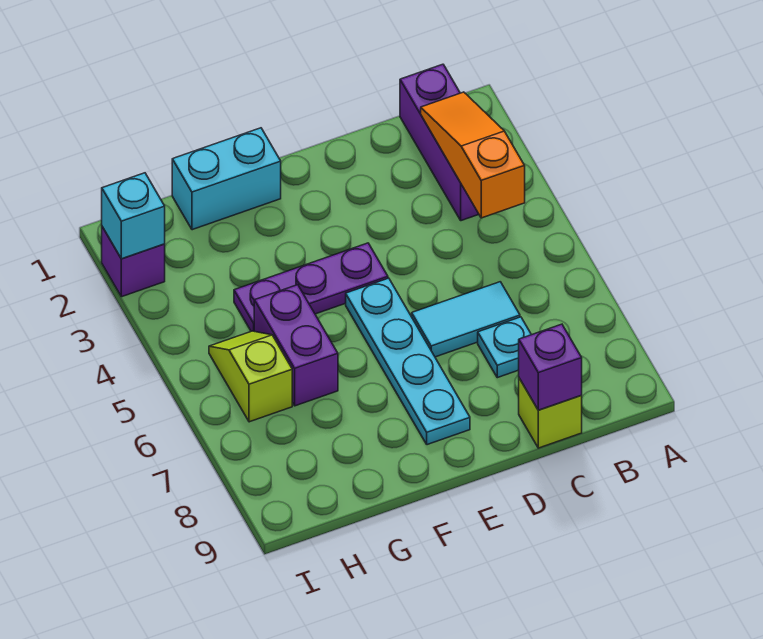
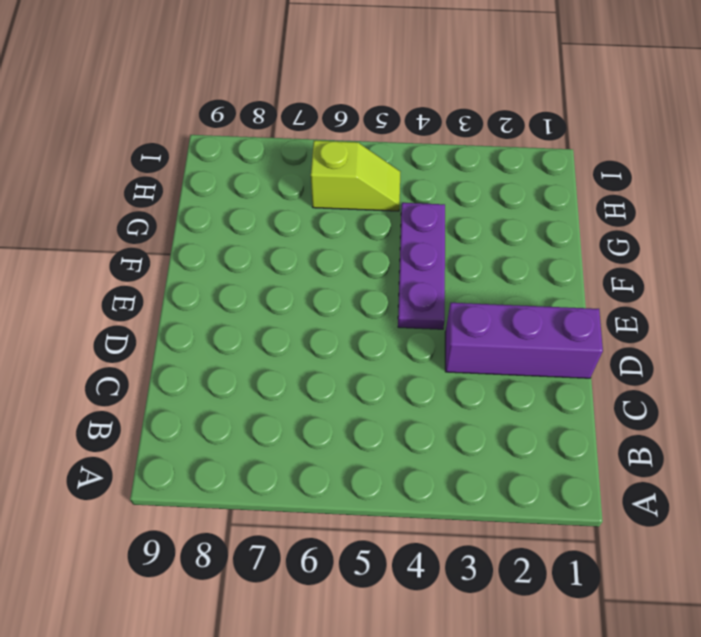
purple 1x3 brick [445,303,603,378] -> purple 1x3 brick moved to [400,64,479,221]
none -> cyan 1x2 tile [412,282,520,357]
none -> cyan 1x1 plate [478,317,531,378]
none -> lime 1x1 brick [519,378,582,448]

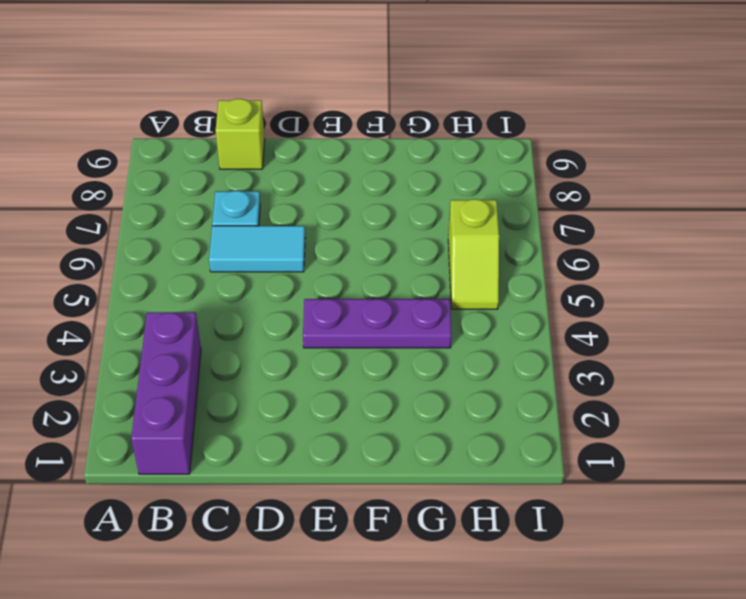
none -> cyan 1x4 plate [346,278,470,445]
none -> cyan 1x2 brick [172,128,281,230]
none -> purple 1x2 brick [254,285,338,406]

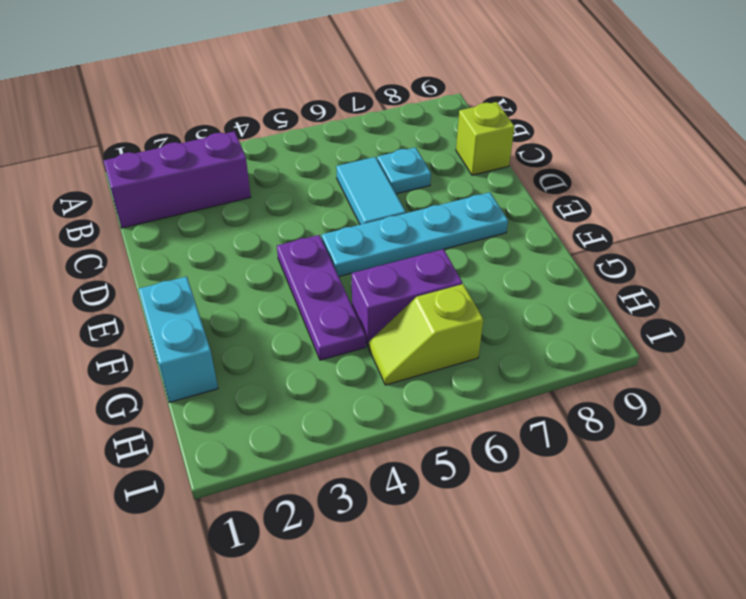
none -> purple 1x1 brick [102,227,165,297]
none -> orange 1x3 slope [421,92,525,218]
none -> purple 1x1 brick [519,324,582,410]

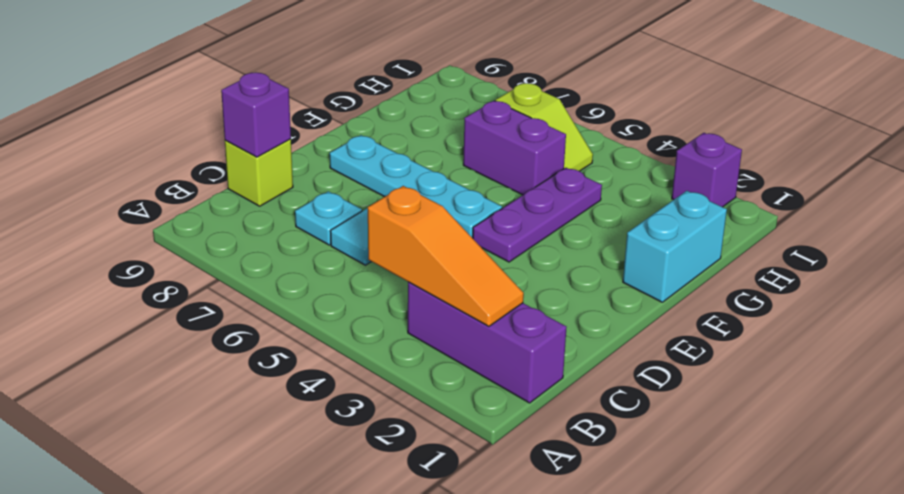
none -> cyan 1x1 brick [102,173,165,259]

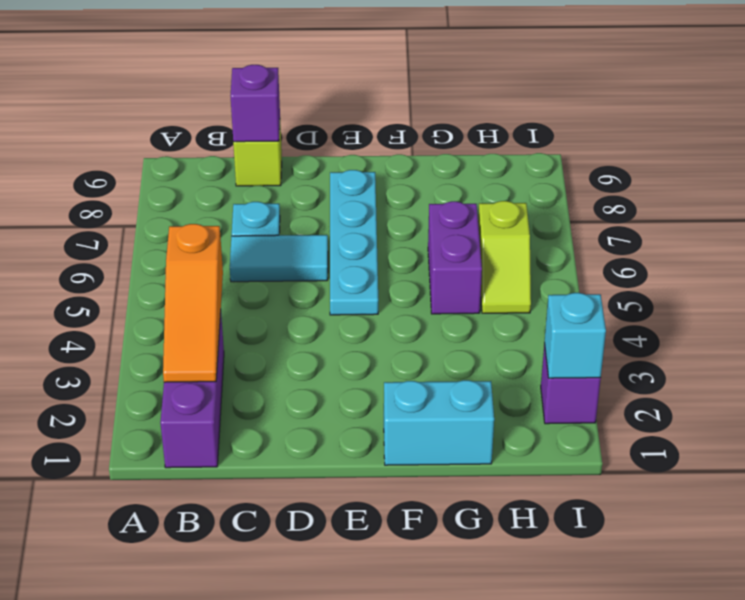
none -> purple 1x3 plate [234,243,388,331]

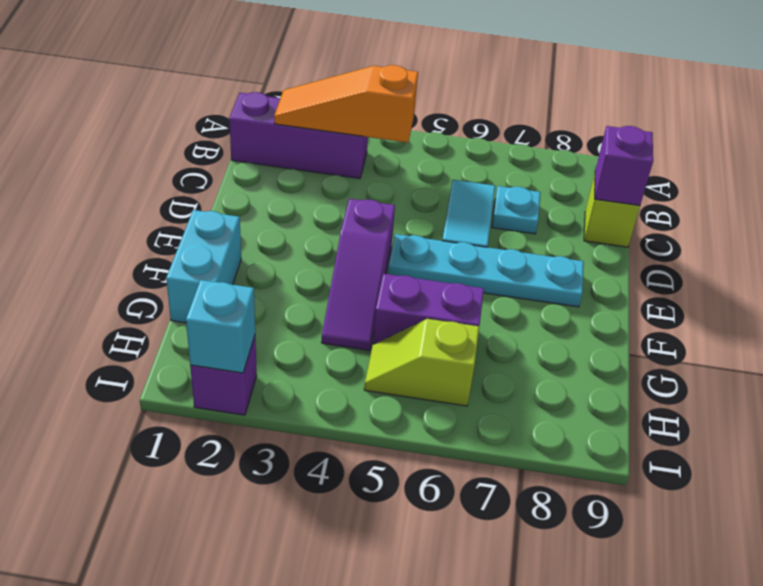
purple 1x3 slope [322,199,395,350] -> purple 1x3 plate [234,243,388,331]

